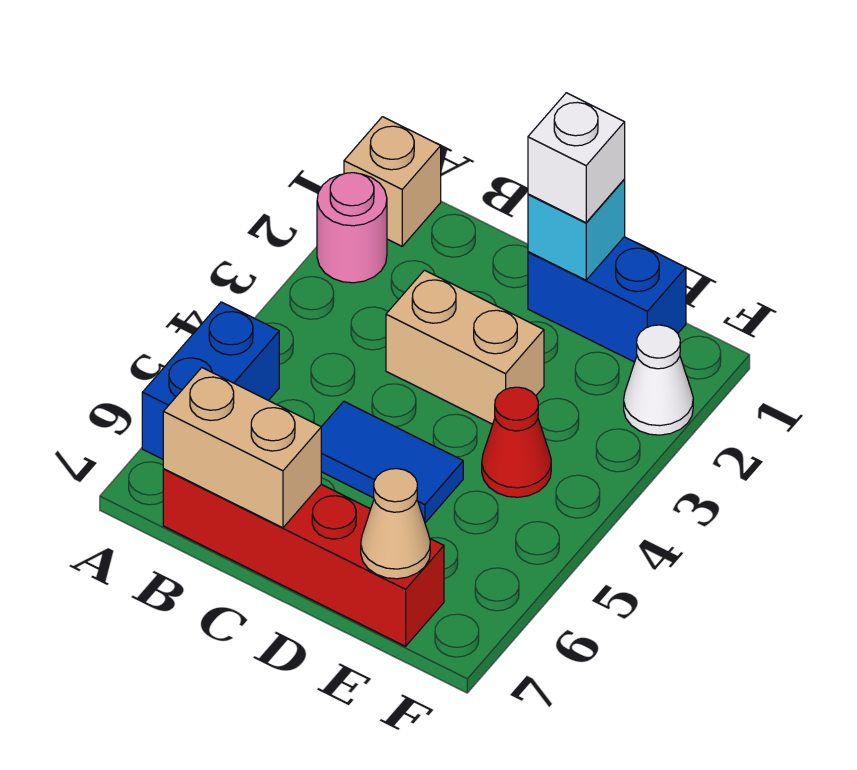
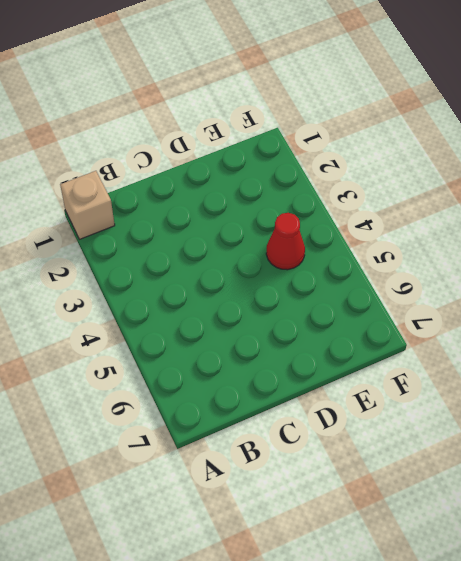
none -> pink 1x1 round brick [317,173,387,283]
none -> blue 1x2 brick [142,302,279,459]
none -> red 1x4 brick [163,469,444,646]

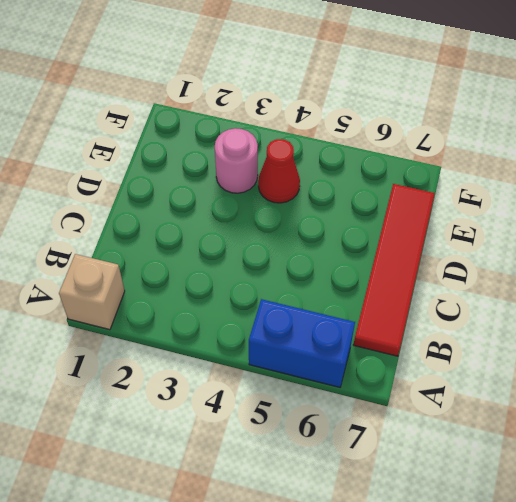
red 1x4 tile [353,184,435,356] -> red 1x4 brick [163,469,444,646]
pink 1x1 round brick [215,128,258,193] -> pink 1x1 round brick moved to [317,173,387,283]
none -> tan 1x2 brick [386,270,544,424]
none -> blue 1x2 tile [321,401,463,523]
none -> blue 1x2 brick [528,237,686,362]

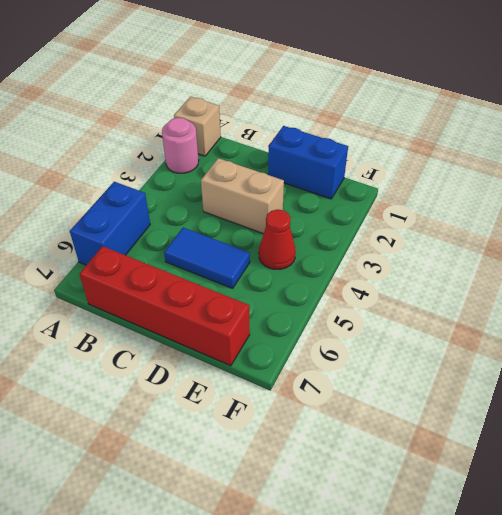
none -> white 1x1 cone [624,325,693,435]
none -> tan 1x2 brick [163,368,321,528]
none -> cyan 1x1 brick [528,180,625,280]

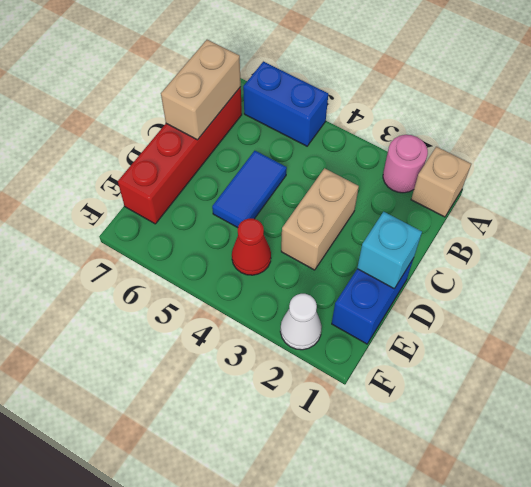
none -> tan 1x1 cone [361,469,430,579]
none -> white 1x1 brick [528,93,625,223]

